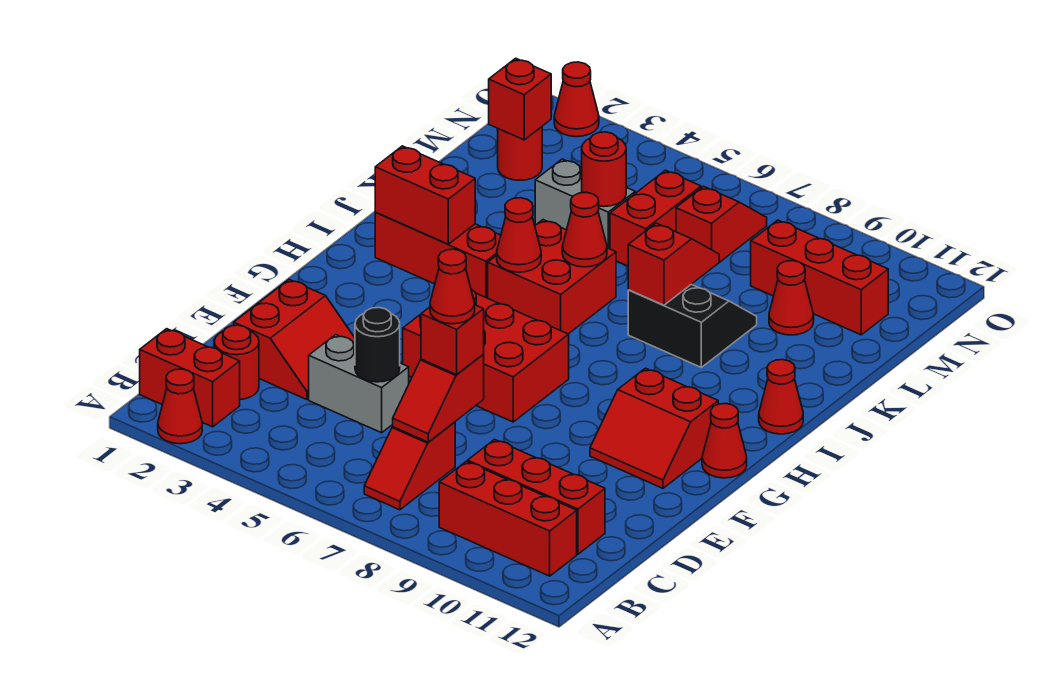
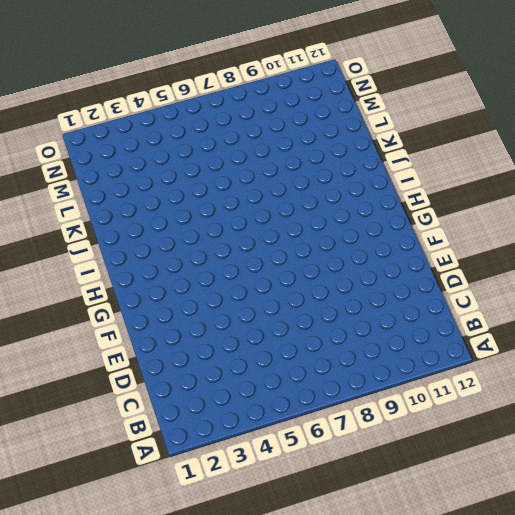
none -> red 1x1 cone [158,369,202,444]
none -> red 1x2 brick [140,329,240,427]
none -> red 1x2 slope [364,422,455,510]
none -> red 1x3 brick [439,461,577,576]

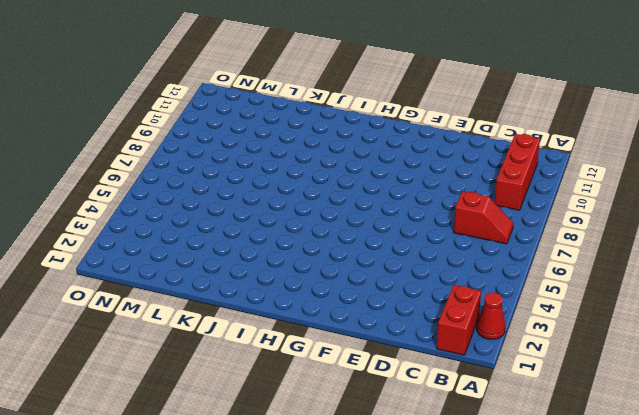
none -> red 1x1 round brick [214,325,259,399]
none -> red 1x3 brick [468,439,605,554]
none -> red 2x2 slope [234,280,355,400]
none -> grey 1x2 brick [309,335,409,433]

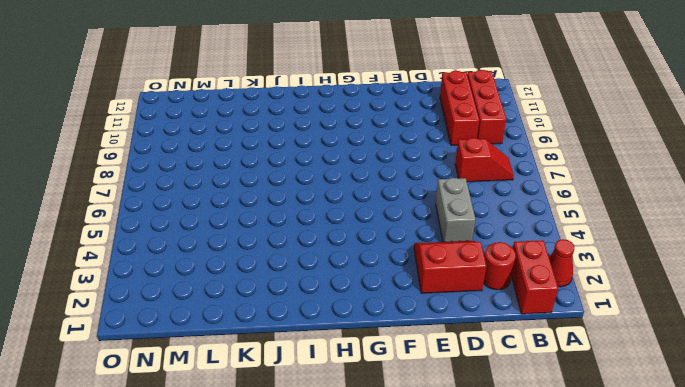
none -> red 2x3 brick [403,289,569,422]
none -> red 2x2 slope [590,368,718,488]
none -> red 1x1 cone [702,404,747,478]
none -> red 1x3 brick [375,213,501,298]

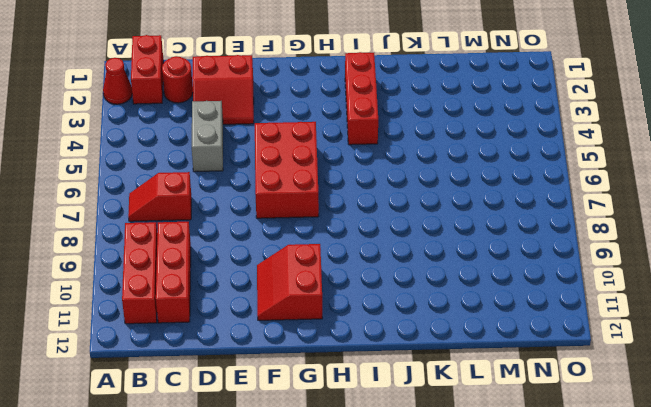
none -> red 1x1 cone [702,404,747,478]
none -> red 2x2 brick [488,220,616,334]
none -> red 1x1 cone [759,360,803,434]
none -> black 2x2 slope [628,284,757,367]

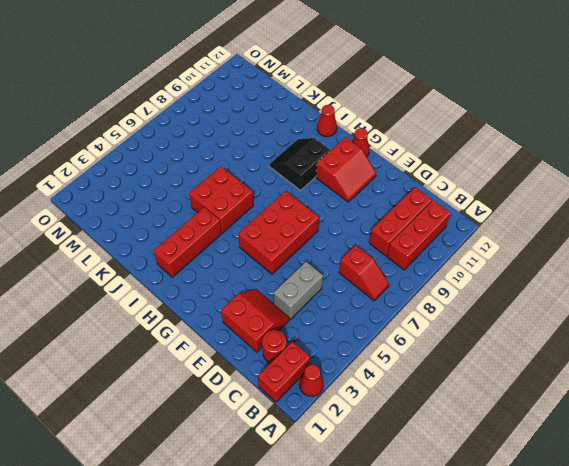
black 2x2 slope [269,138,330,190] -> black 2x2 slope moved to [628,284,757,367]
none -> grey 1x2 brick [535,159,635,249]
none -> red 1x2 brick [610,170,701,266]
none -> red 1x1 cone [769,261,814,335]
none -> red 1x1 round brick [498,127,542,180]

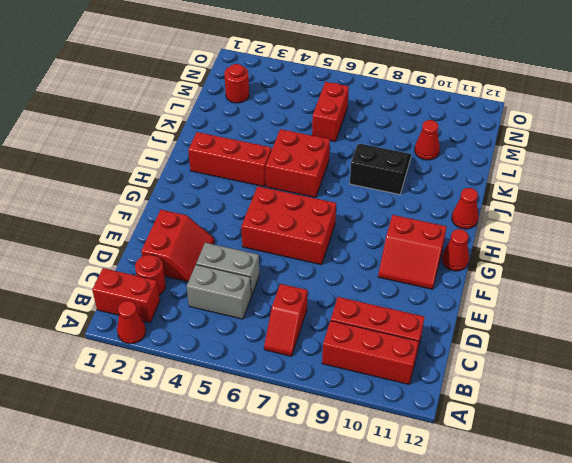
grey 1x2 brick [187,265,251,319] -> grey 1x2 brick moved to [535,159,635,249]
none -> red 1x2 slope [676,186,767,262]
none -> red 1x3 brick [751,220,888,335]
none -> red 1x1 cone [554,62,599,137]
none -> red 1x2 slope [393,355,484,442]

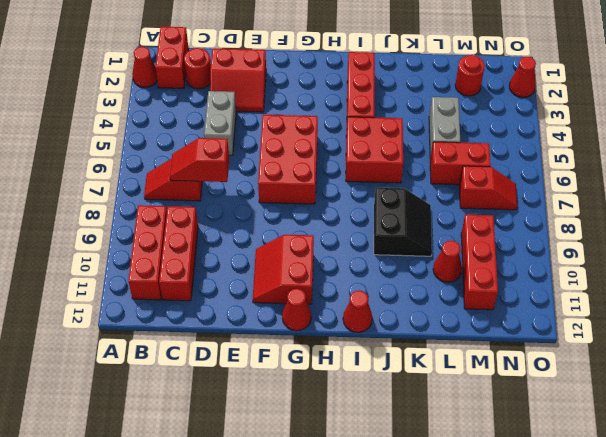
none -> black 1x1 round brick [355,308,400,382]
none -> red 1x2 brick [375,146,475,244]
none -> red 1x1 cone [497,198,541,272]
none -> red 1x1 cone [562,192,607,267]

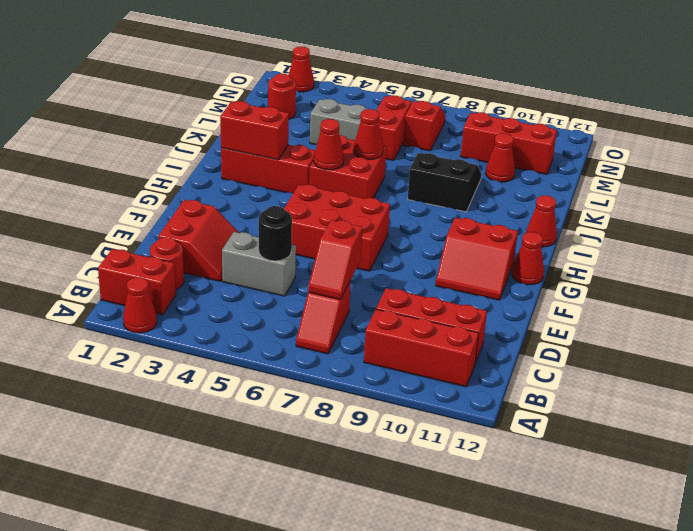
none -> red 1x2 slope [628,223,719,305]
none -> red 1x1 round brick [582,132,626,207]
none -> red 1x1 brick [489,58,551,140]
none -> red 1x1 brick [421,305,484,375]

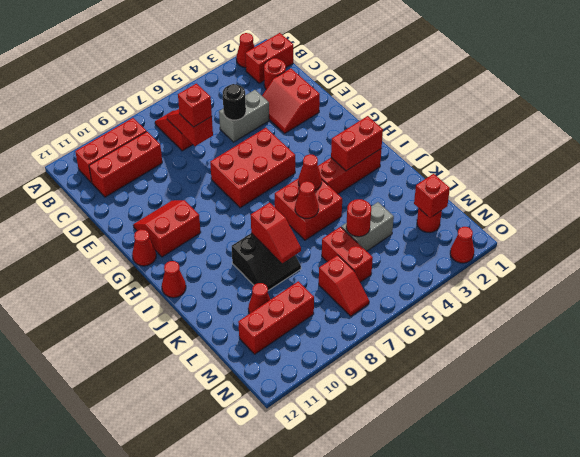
none -> red 1x1 cone [430,249,475,324]

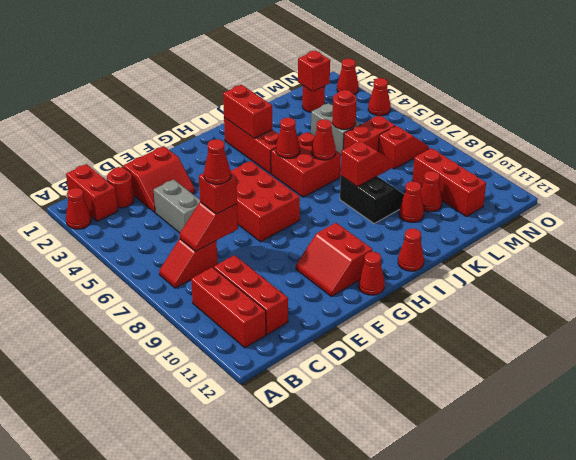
red 1x1 cone [399,181,424,222] -> none
red 1x1 cone [368,78,391,116] -> none
none -> black 1x1 round brick [355,308,400,382]

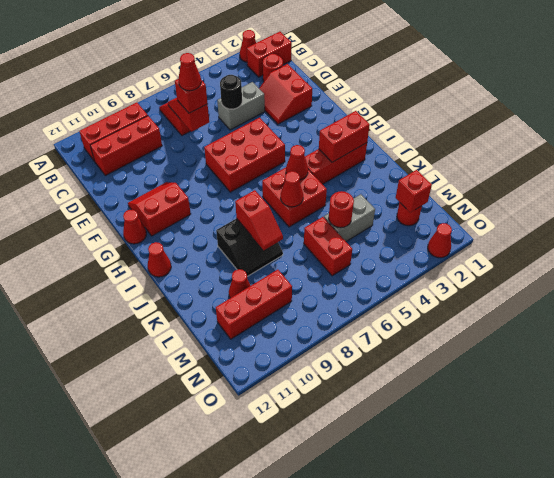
none -> red 1x2 slope [676,186,767,262]

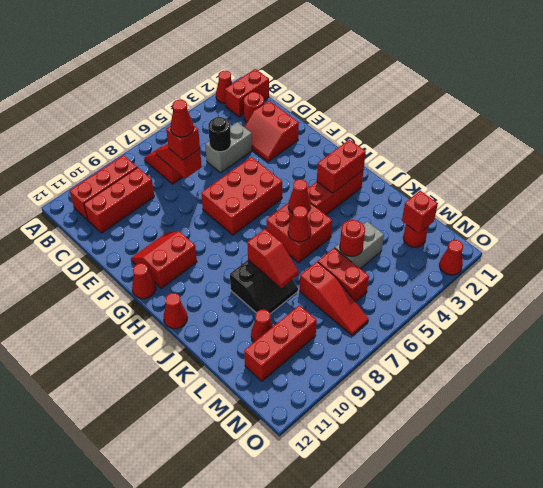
red 1x3 slope [300,262,369,335] -> red 1x2 slope [676,186,767,262]

